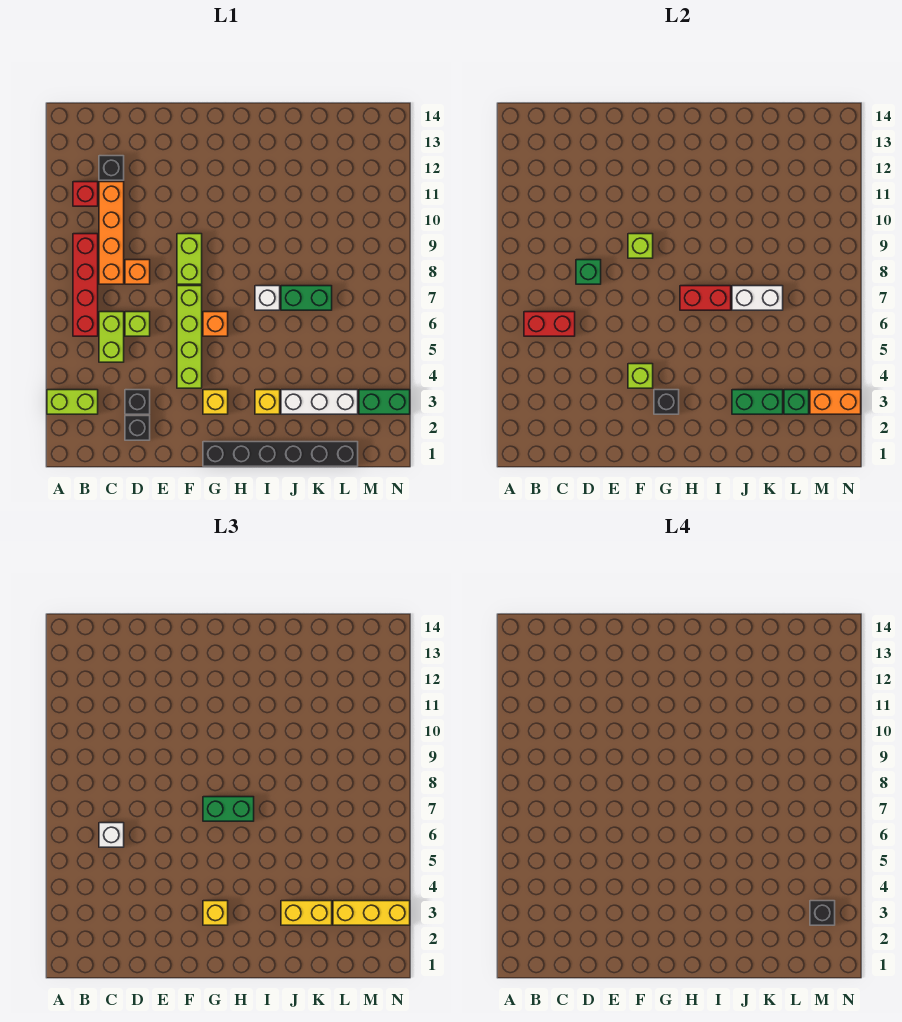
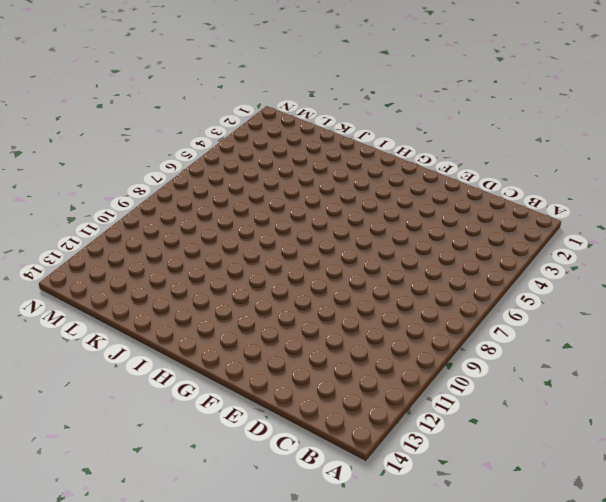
none -> lime 1x2 brick [47,390,98,414]
none -> red 1x4 brick [73,234,98,336]
none -> red 1x1 brick [73,182,98,206]
none -> lime 1x2 brick [99,312,124,362]

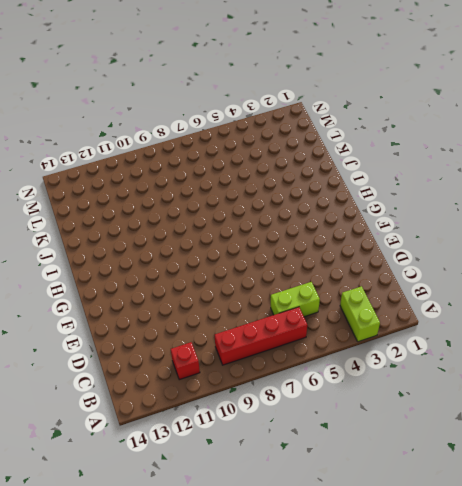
none -> orange 1x4 brick [99,182,124,284]
none -> black 1x1 brick [99,156,124,180]
none -> black 1x1 brick [125,416,150,440]
none -> black 1x1 brick [125,390,150,414]

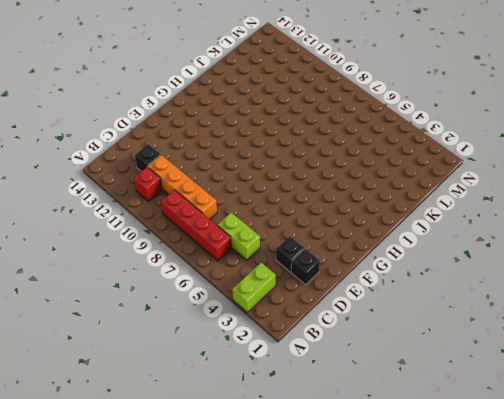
none -> lime 1x1 brick [125,312,150,336]
none -> orange 1x1 brick [125,260,150,284]
none -> lime 1x4 brick [177,286,202,388]
none -> lime 1x2 brick [177,234,202,284]

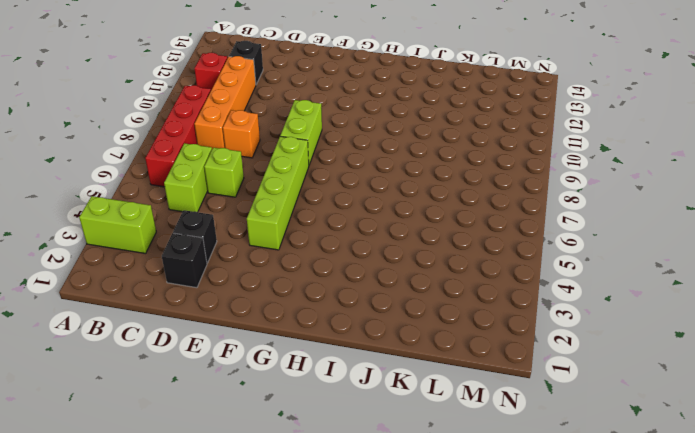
none -> black 1x6 brick [203,442,358,466]
none -> yellow 1x1 brick [203,390,228,414]
none -> orange 1x1 brick [203,312,228,336]
none -> yellow 1x1 brick [255,390,280,414]

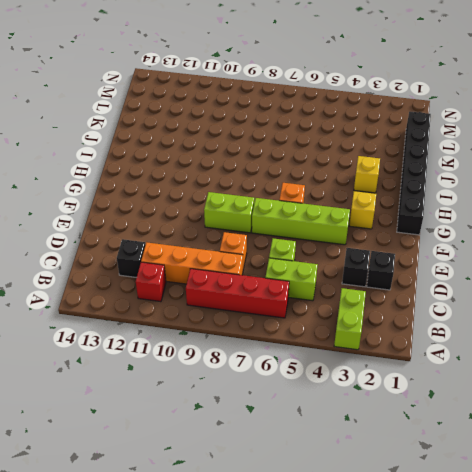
none -> white 1x1 brick [255,286,280,310]
none -> white 1x3 brick [281,390,358,414]
none -> green 1x2 brick [281,286,332,310]
none -> green 1x2 brick [359,390,410,414]

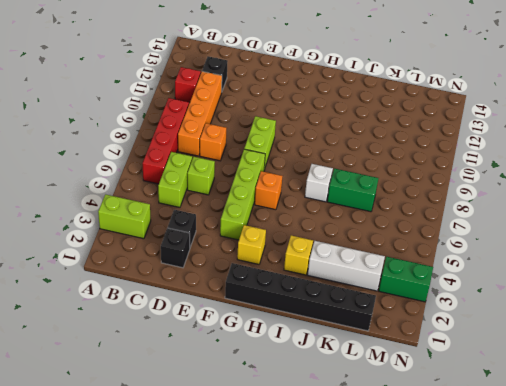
none -> red 1x2 brick [524,312,575,336]
none -> green 1x1 brick [576,260,601,284]
none -> lime 1x1 brick [628,364,653,388]
none -> lime 1x1 brick [628,234,653,258]

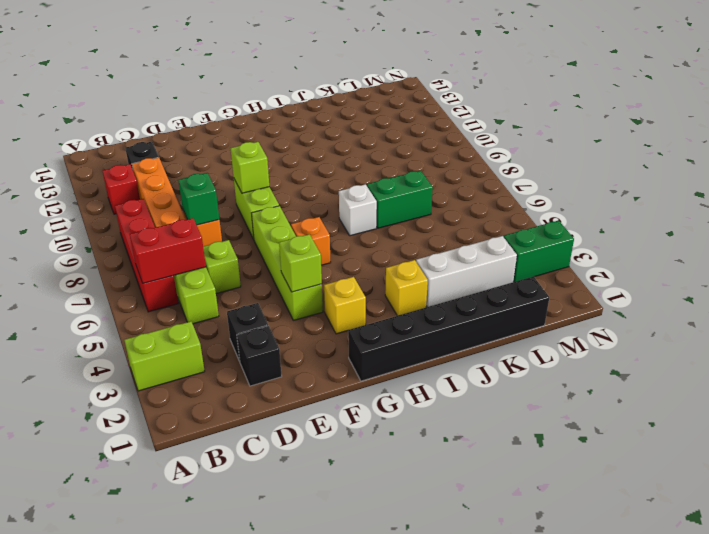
none -> black 1x1 brick [654,390,679,414]
none -> red 1x2 brick [680,286,731,310]
none -> green 1x2 brick [732,390,783,414]
none -> white 1x2 brick [732,286,783,310]

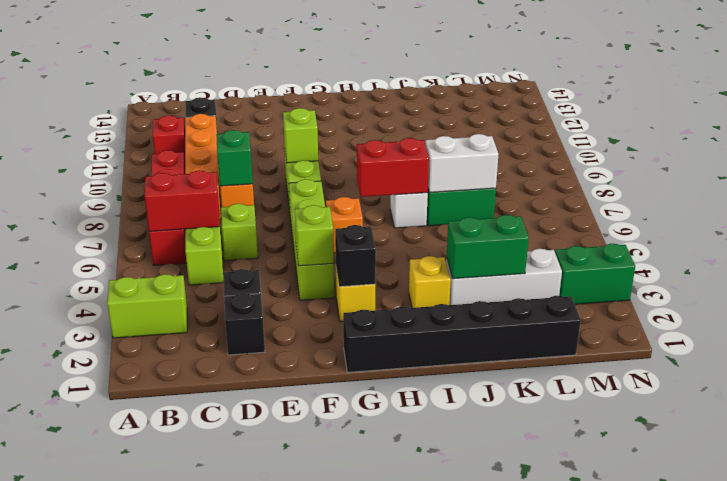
none -> green 1x1 brick [784,390,809,414]
none -> orange 1x2 brick [810,390,861,414]
none -> white 1x1 brick [99,823,124,847]
none -> yellow 1x1 brick [203,901,228,925]

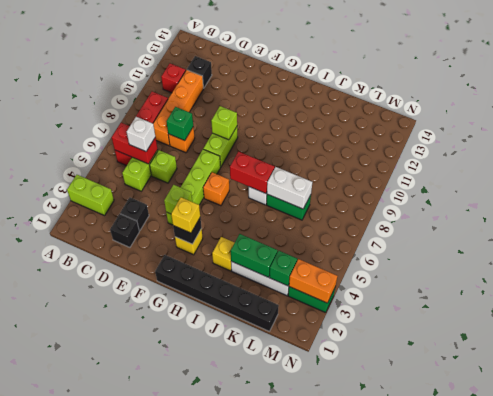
none -> green 1x2 brick [203,797,254,821]
none -> yellow 1x2 brick [281,901,332,925]
none -> yellow 1x3 brick [333,901,410,925]
none -> black 1x1 brick [810,901,835,925]

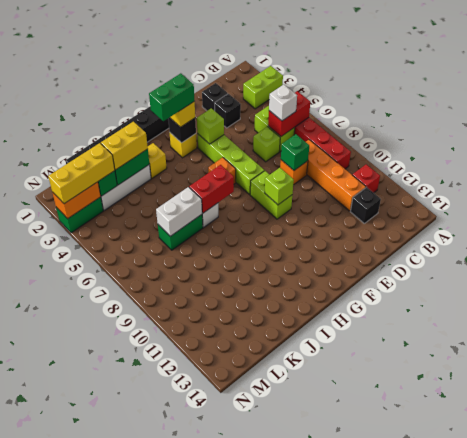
green 1x2 brick [149,73,195,121] -> green 1x2 brick moved to [203,797,254,821]
none -> black 1x1 brick [810,901,835,925]

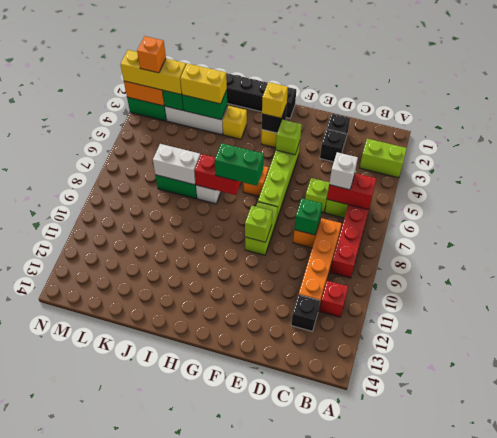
orange 1x1 brick [137,36,166,73] -> black 1x1 brick [810,901,835,925]

